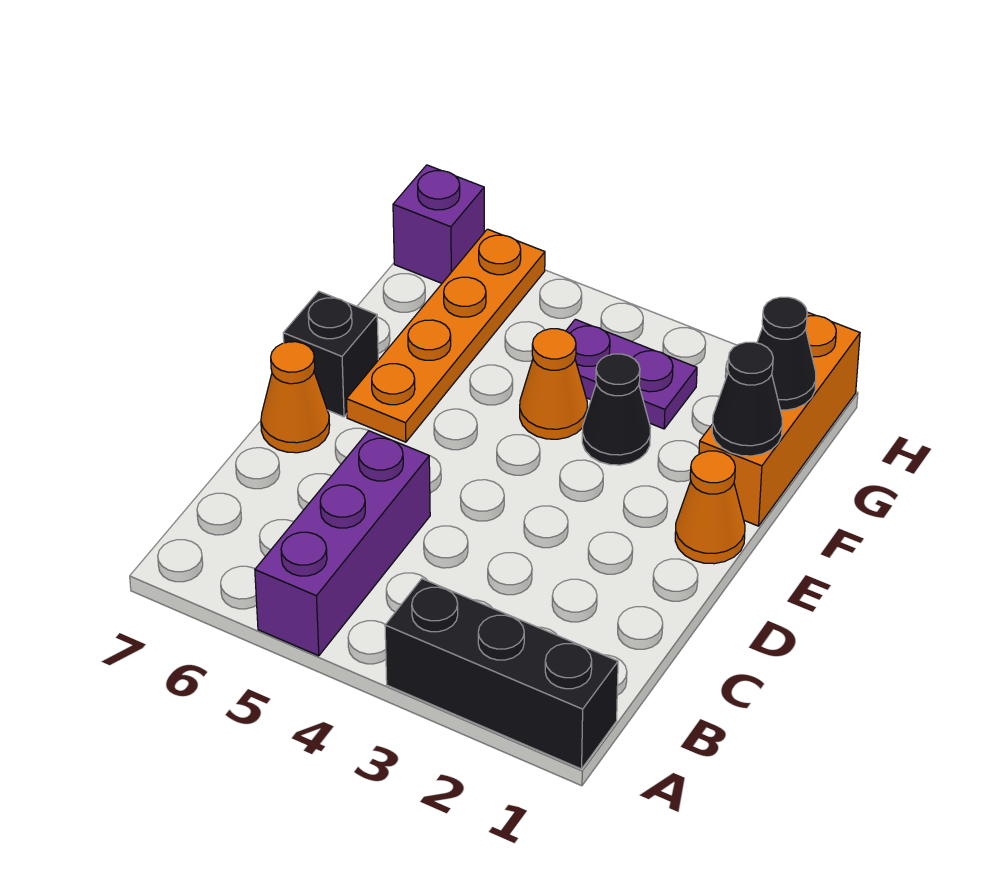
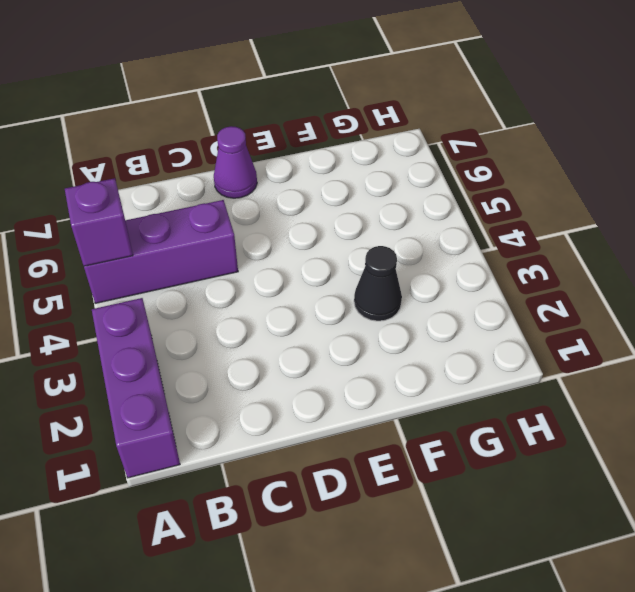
purple 1x3 brick [92,298,180,478] -> black 1x3 brick [385,579,618,769]
purple 1x1 brick [65,178,133,266] -> purple 1x1 brick moved to [393,165,484,283]
purple 1x1 cone [214,126,257,198] -> orange 1x1 cone [261,342,330,453]
none -> orange 1x1 cone [675,451,745,564]
none -> orange 1x4 plate [346,229,545,442]
none -> black 1x1 brick [283,291,378,417]

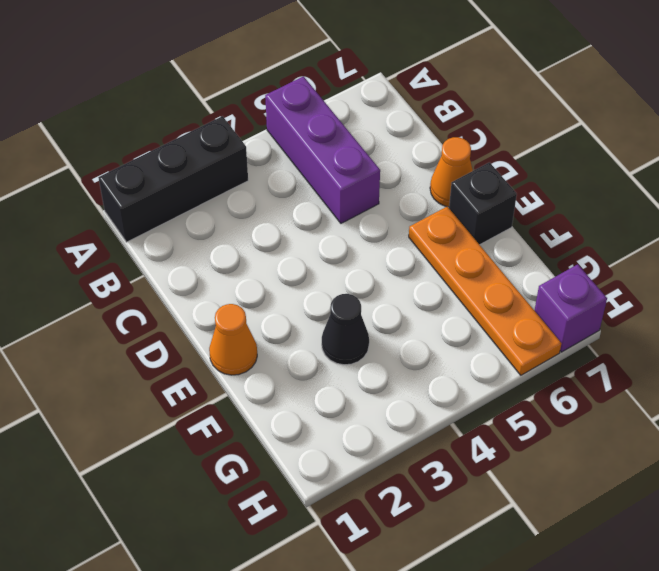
none -> orange 1x3 brick [699,312,860,526]
none -> orange 1x1 cone [520,329,587,439]
none -> purple 1x2 plate [566,319,697,429]

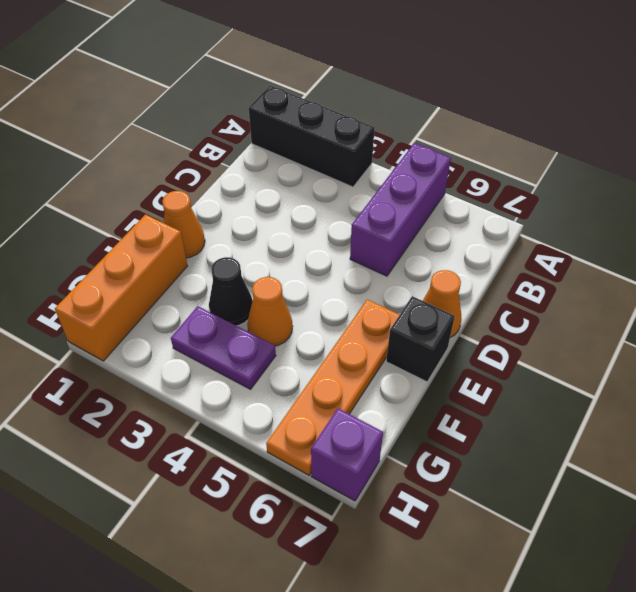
none -> black 1x1 cone [712,342,782,456]
none -> black 1x1 cone [757,297,816,410]

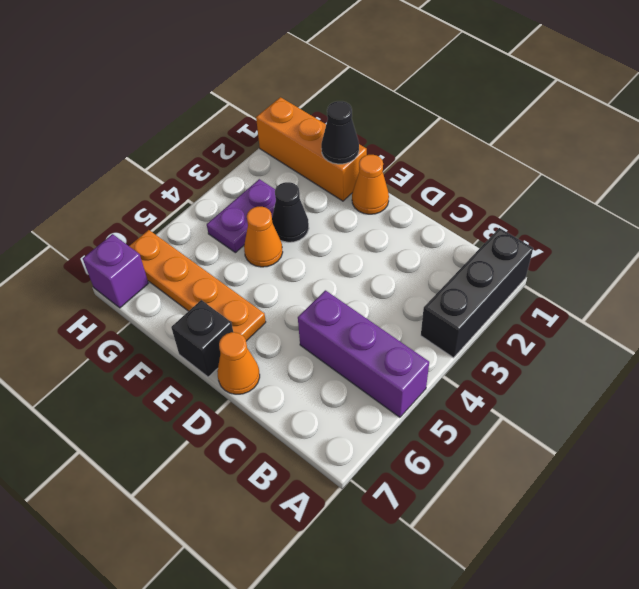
none -> black 1x1 cone [757,297,816,410]

